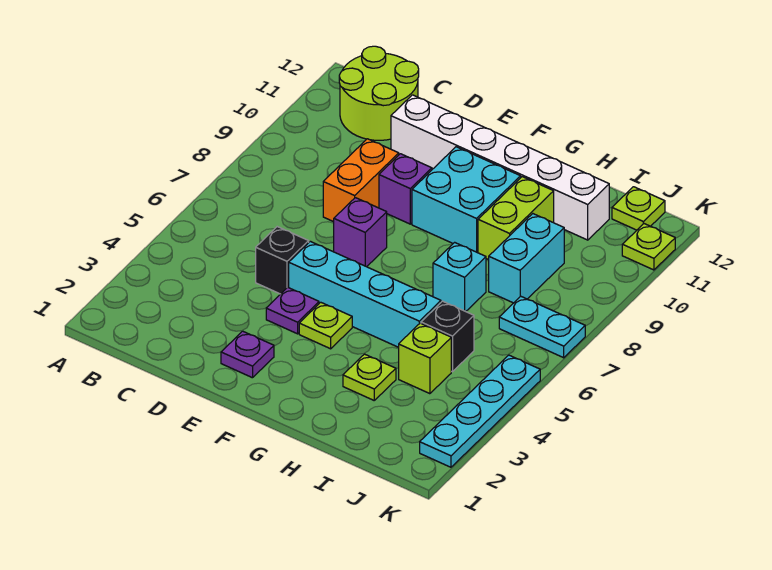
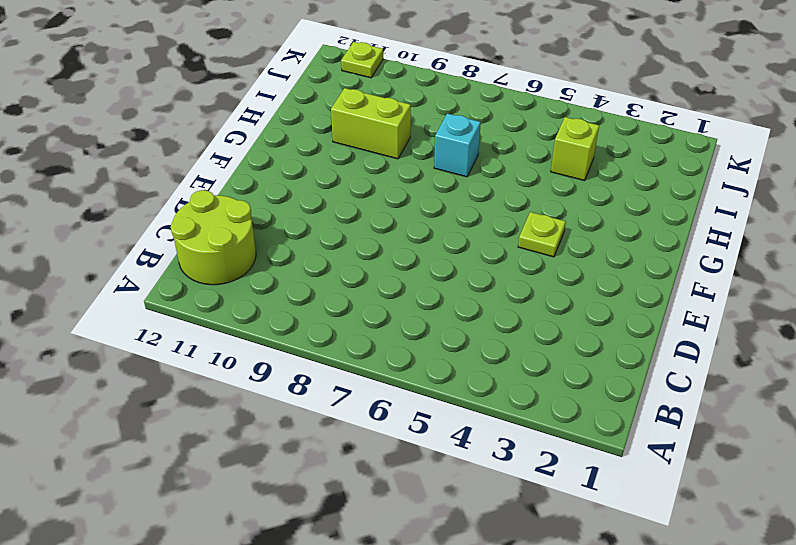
none -> black 1x1 brick [256,227,309,294]
none -> orange 1x2 brick [323,139,399,222]
none -> white 1x6 brick [391,95,609,240]

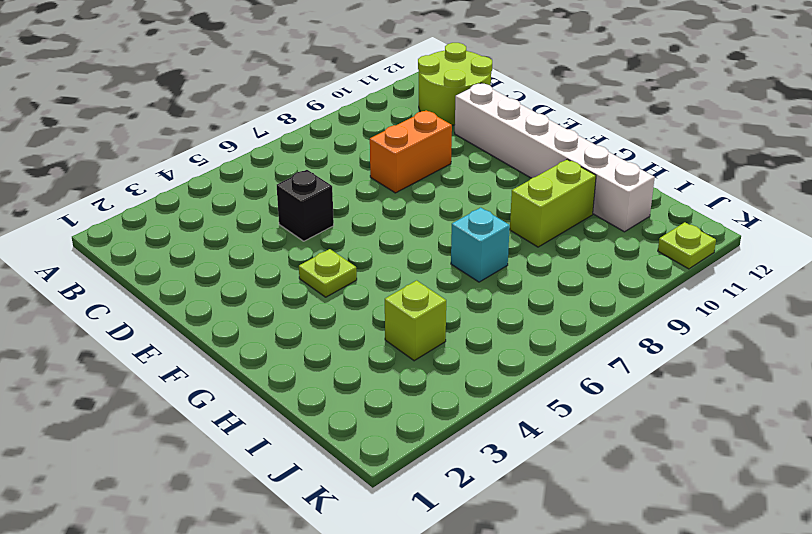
none -> purple 1x1 plate [221,331,274,378]
none -> purple 1x1 plate [266,287,319,334]
none -> cyan 1x4 brick [289,241,441,347]

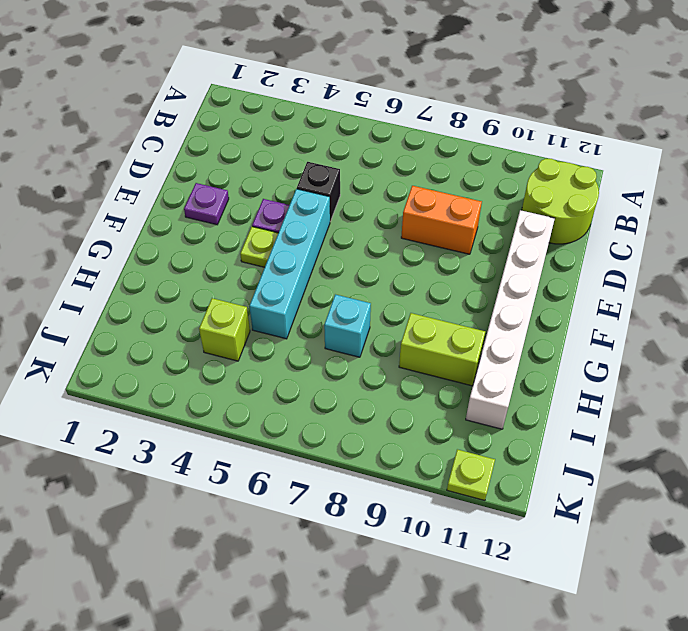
none -> purple 1x1 brick [334,198,387,267]
none -> purple 1x1 brick [379,154,432,224]
none -> cyan 2x2 brick [412,147,521,253]

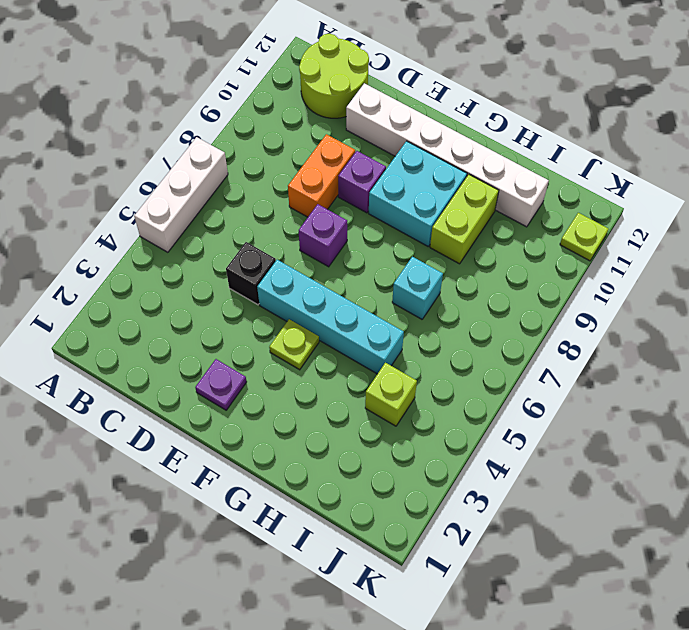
white 1x3 brick [134,137,228,252] -> none
none -> purple 1x1 plate [266,287,319,334]
none -> lime 1x1 plate [343,354,396,400]
none -> black 1x1 brick [421,301,474,372]

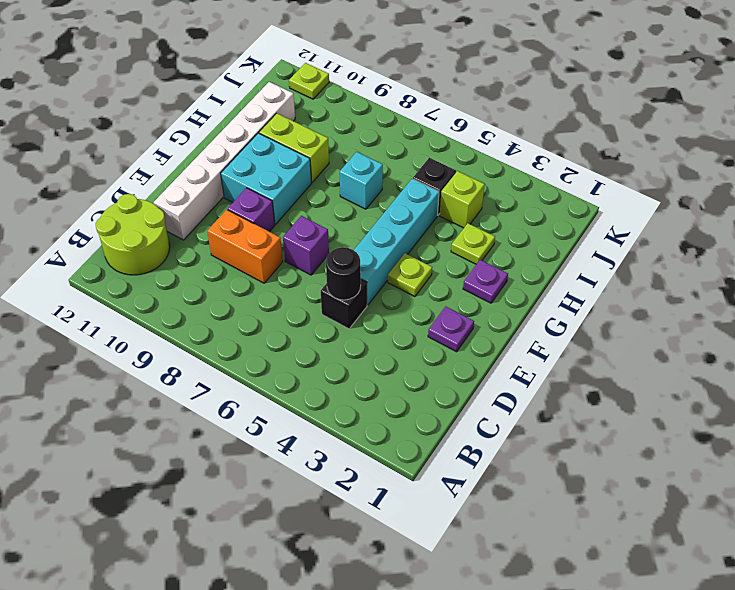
black 1x1 round brick [326,247,361,300] -> none
purple 1x1 plate [463,260,508,303] -> purple 1x1 plate moved to [266,287,319,334]
none -> cyan 1x2 brick [489,214,564,303]
none -> cyan 1x2 plate [499,296,585,358]
none -> lime 1x1 plate [612,187,665,230]

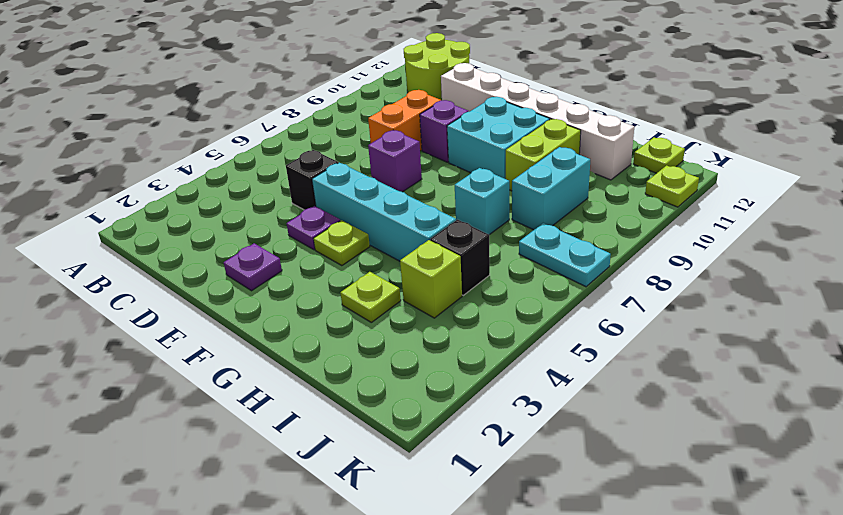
none -> cyan 1x4 plate [420,355,540,467]

